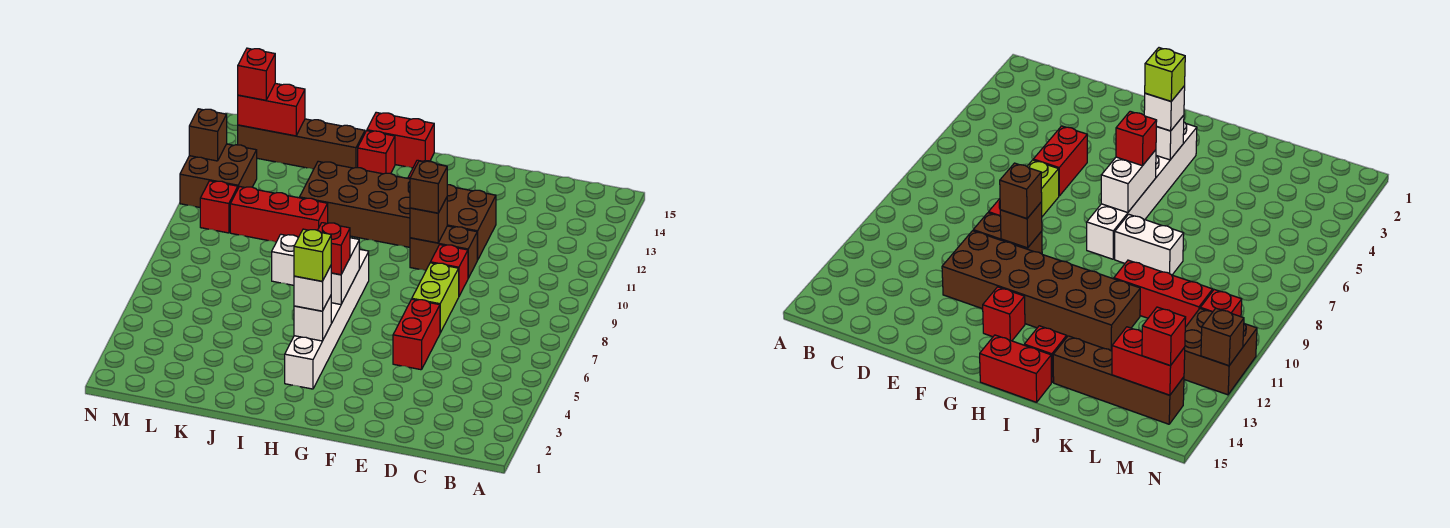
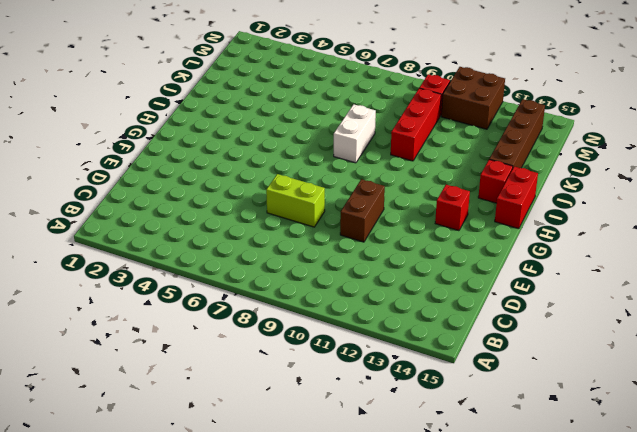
none -> red 1x2 brick [393,299,440,370]
none -> red 1x1 brick [431,245,468,296]
none -> brown 2x6 brick [300,161,496,260]

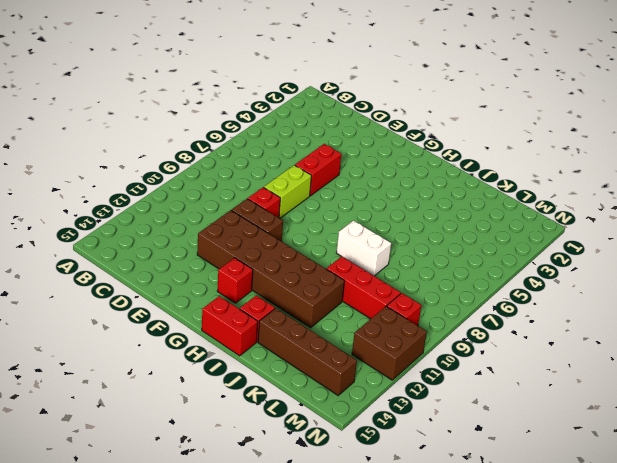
none -> white 1x6 brick [285,249,369,389]
none -> brown 1x1 brick [410,198,447,243]
none -> white 1x1 brick [294,296,331,341]

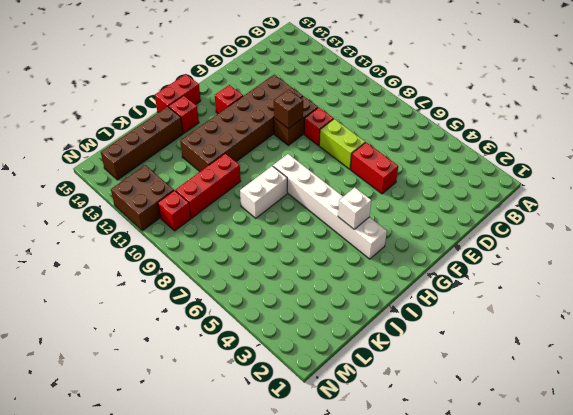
none -> white 1x2 brick [331,238,359,304]
none -> red 1x2 brick [238,83,305,136]
none -> brown 1x1 brick [189,109,227,161]

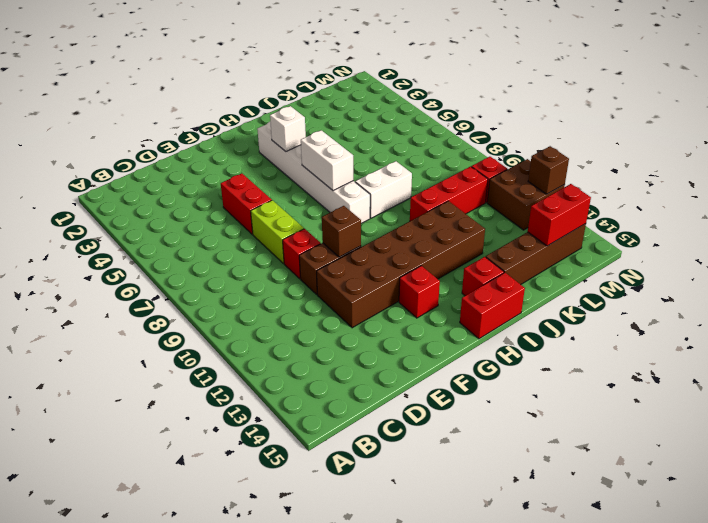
none -> brown 1x1 brick [410,161,447,213]
none -> white 1x1 brick [294,266,331,311]
none -> red 1x1 brick [318,223,350,275]

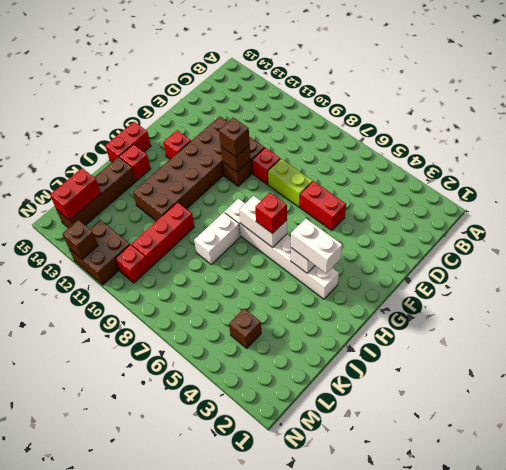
white 1x2 brick [291,219,342,273] -> white 1x1 brick [294,266,331,311]
brown 1x1 brick [229,309,261,348] -> none
none -> red 1x1 brick [238,48,275,100]
none -> lime 1x1 brick [294,229,331,281]

